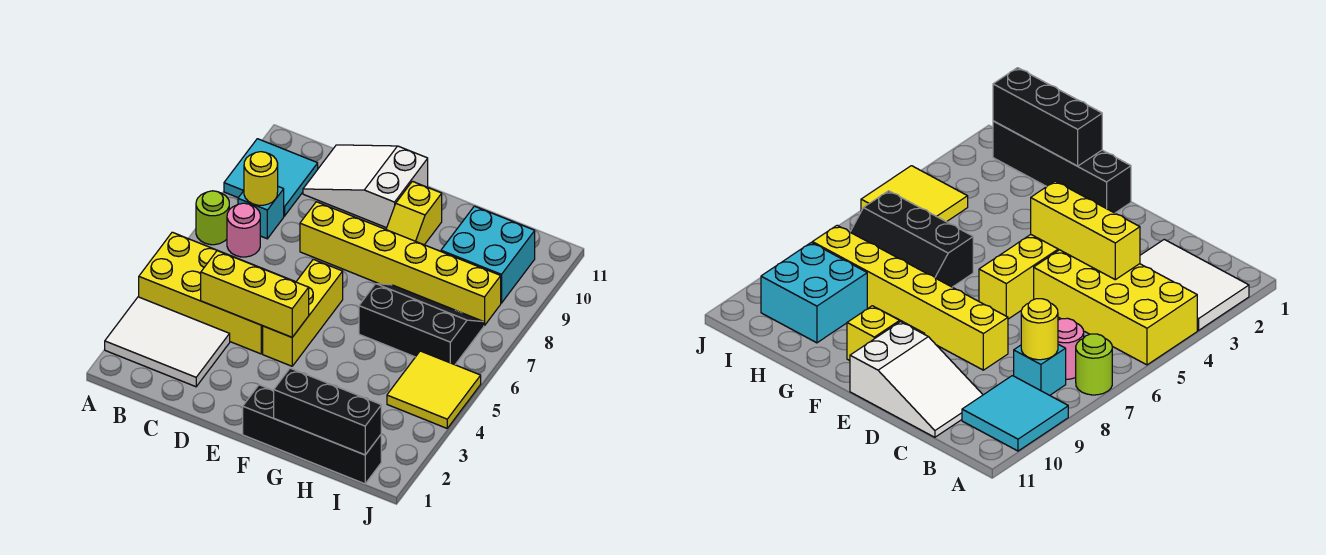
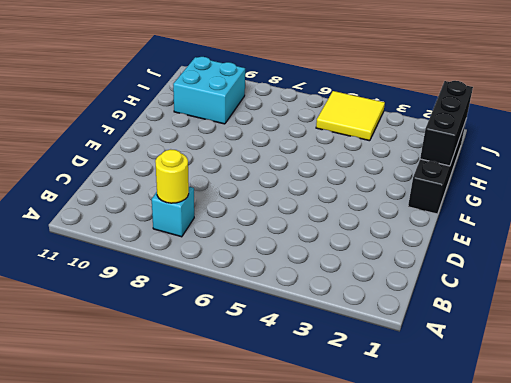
none -> white 2x3 tile [105,297,230,387]
none -> yellow 2x4 brick [139,232,293,354]
none -> lime 1x1 round brick [196,191,229,245]

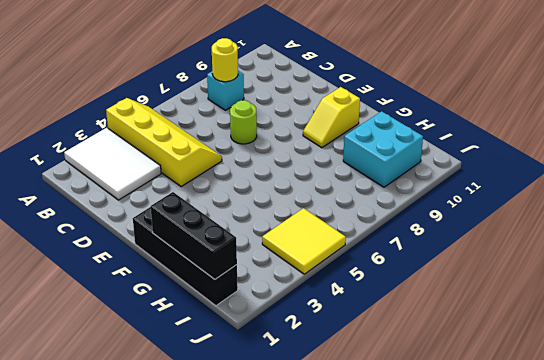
yellow 2x4 slope [106,98,222,187] -> yellow 2x4 brick [139,232,293,354]
lime 1x1 round brick [230,100,257,144] -> lime 1x1 round brick moved to [196,191,229,245]
none -> cyan 2x2 tile [224,139,318,216]
none -> pink 1x1 round brick [227,203,260,257]
none -> white 2x3 slope [303,145,428,228]

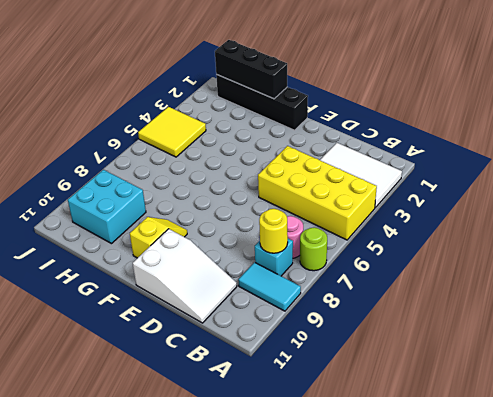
cyan 1x2 tile [238,262,301,311] -> cyan 2x2 tile [224,139,318,216]
none -> yellow 1x6 brick [300,202,501,326]
none -> yellow 1x3 brick [263,259,343,366]
none -> black 2x3 slope [359,284,484,365]

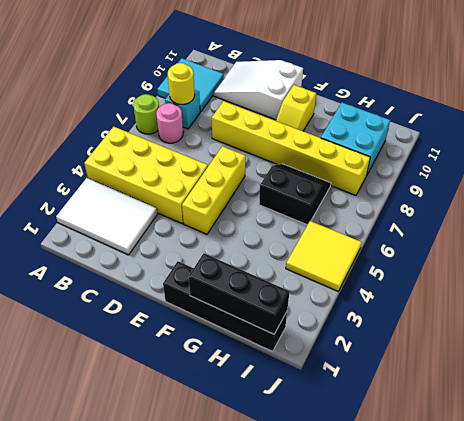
black 2x2 slope [259,164,331,225] -> black 2x3 slope [359,284,484,365]
none -> yellow 1x3 brick [201,251,309,337]

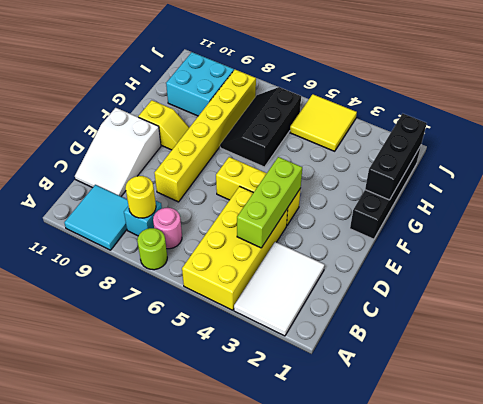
lime 1x3 brick [237,157,302,248] -> yellow 1x3 brick [201,251,309,337]

